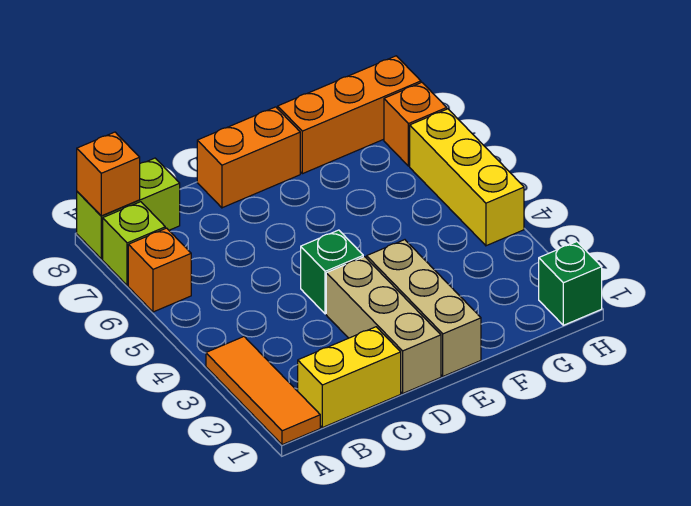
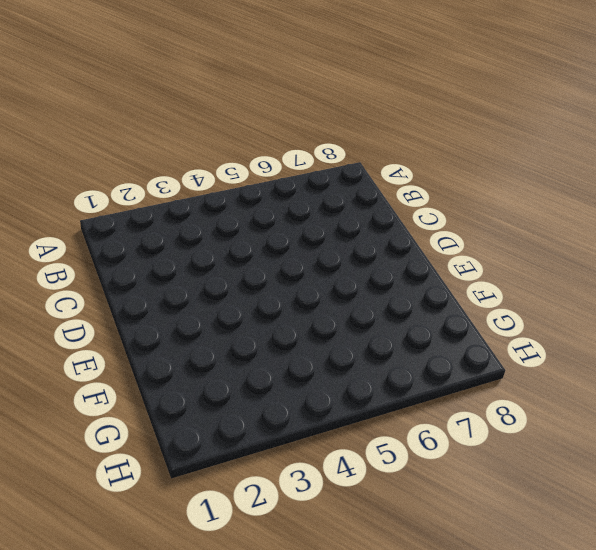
none -> orange 1x3 tile [206,337,320,445]
none -> orange 1x1 brick [128,228,191,312]
none -> lime 1x1 brick [103,202,165,286]

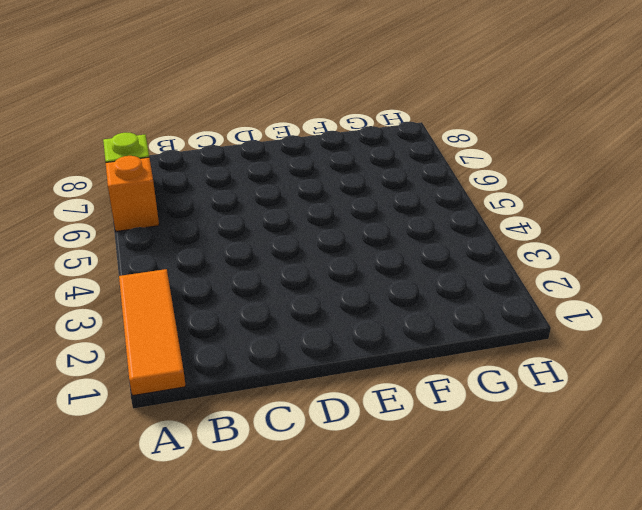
none -> lime 1x2 brick [77,158,180,259]
none -> yellow 1x2 brick [298,327,401,428]
none -> tan 1x3 brick [326,257,441,393]

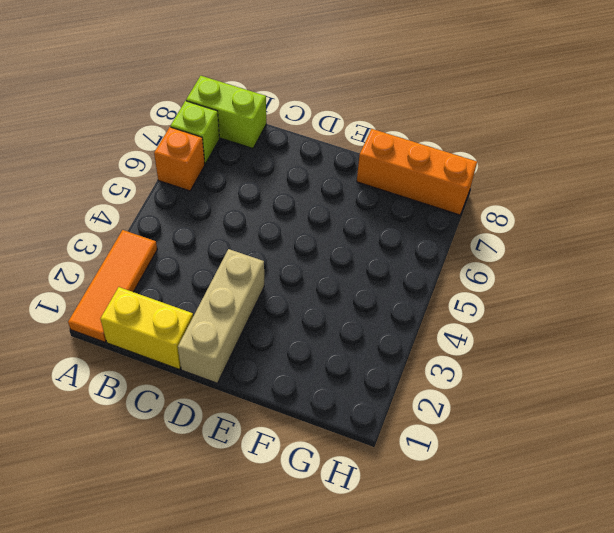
none -> green 1x1 brick [301,230,363,314]
none -> orange 1x2 brick [197,107,300,208]
none -> tan 1x3 brick [367,240,481,376]

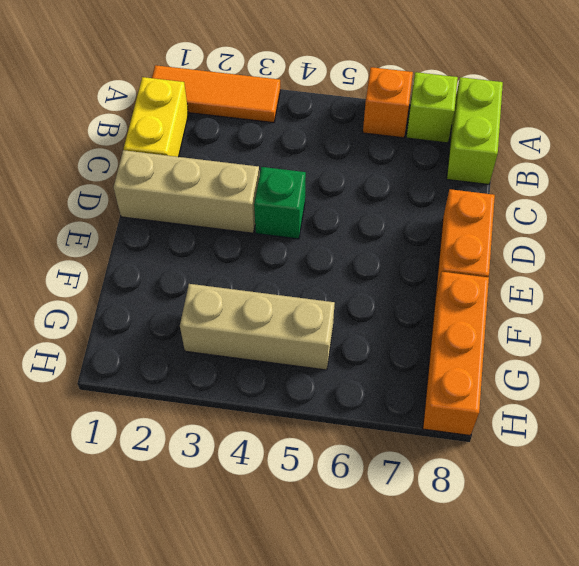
tan 1x3 brick [180,284,335,370] -> tan 1x3 brick moved to [367,240,481,376]
none -> green 1x1 brick [539,242,602,325]
none -> yellow 1x3 brick [410,109,524,246]
none -> orange 1x1 brick [384,82,447,166]

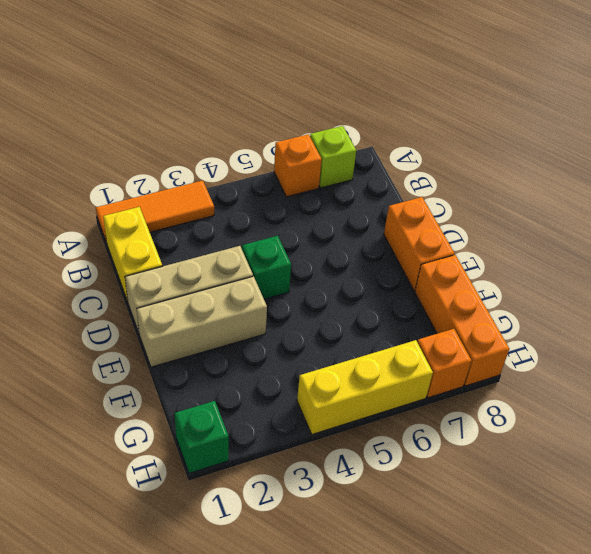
none -> lime 1x2 brick [77,158,180,259]
none -> orange 1x1 brick [77,132,140,216]

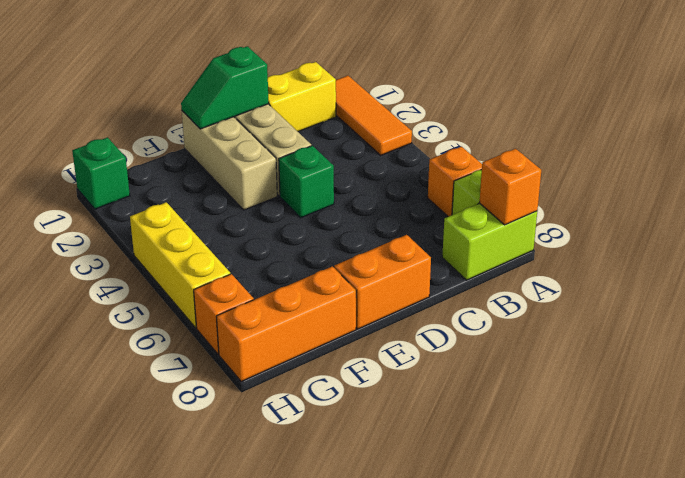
green 1x2 slope [181,46,269,129] -> none

